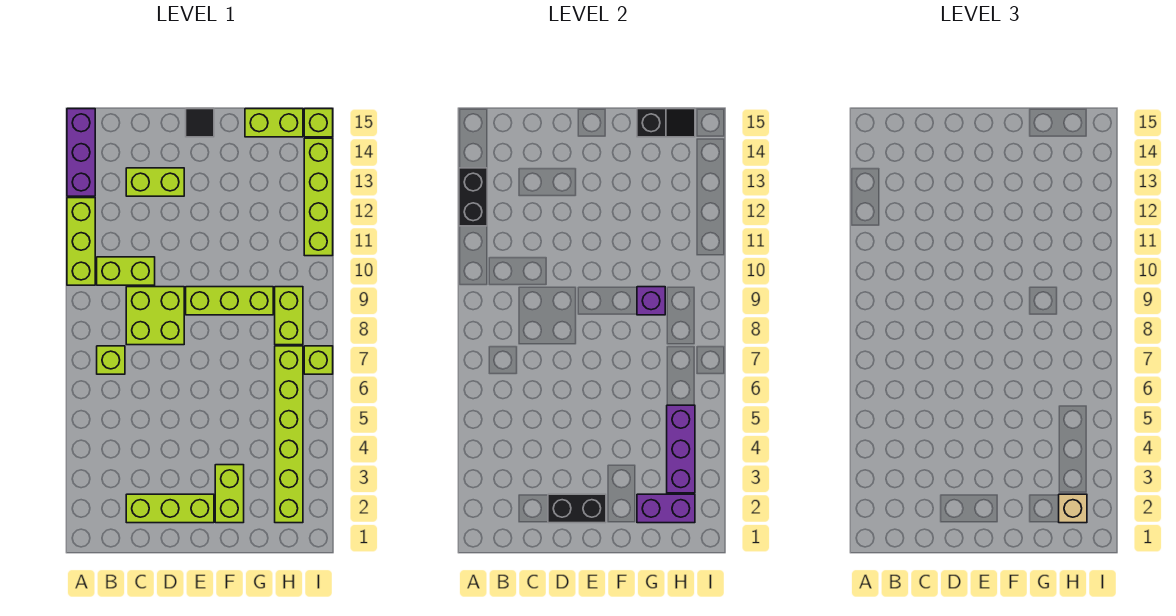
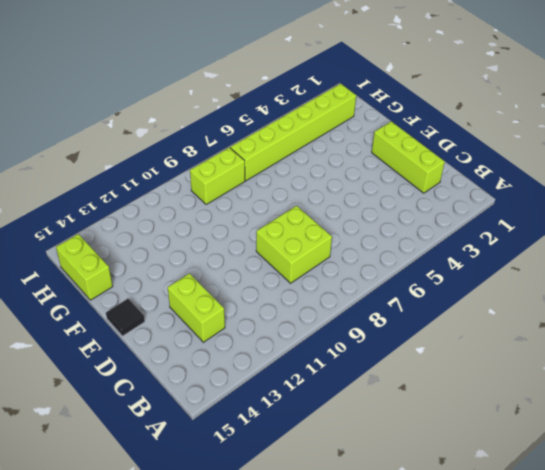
none -> lime 1x3 brick [67,198,95,285]
none -> purple 1x3 brick [67,109,95,196]
none -> lime 1x1 brick [97,346,125,374]

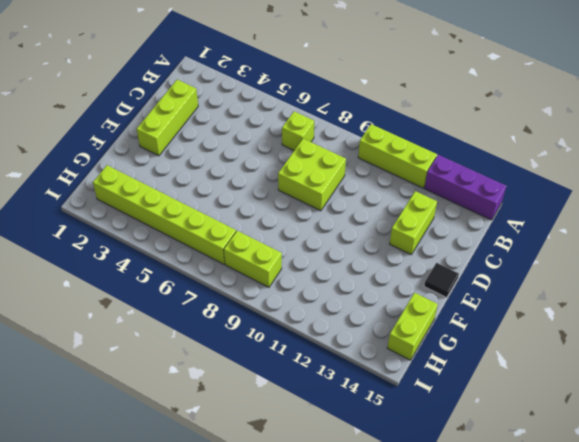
none -> lime 1x2 brick [97,257,155,285]
none -> lime 1x3 brick [186,287,273,315]
none -> lime 1x2 brick [215,465,244,523]

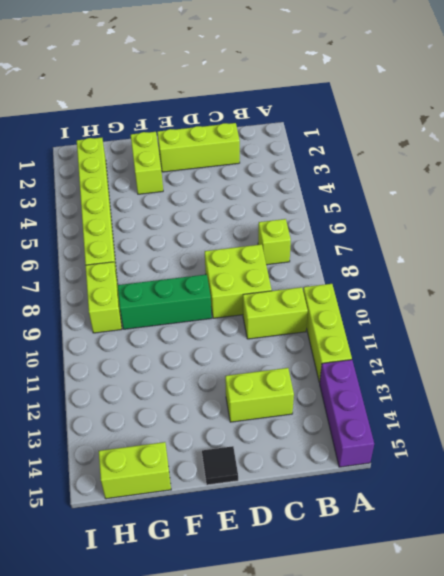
green 1x3 brick [118,274,212,329] -> lime 1x3 brick [186,287,273,315]
none -> lime 1x1 brick [304,346,333,374]
none -> lime 1x4 brick [304,138,333,256]
none -> lime 1x1 brick [304,109,333,137]

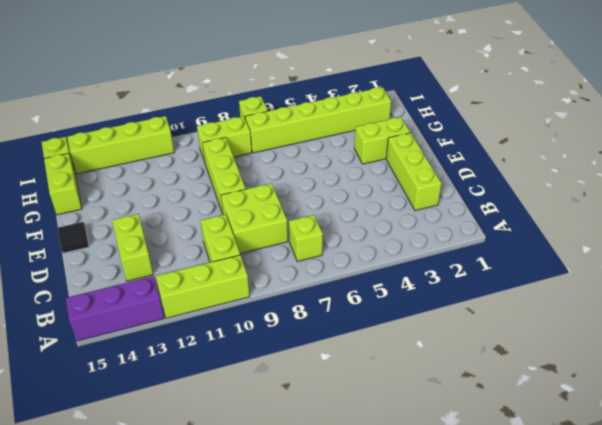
none -> black 1x2 brick [459,168,487,226]
none -> black 1x2 brick [548,494,606,523]
none -> purple 1x2 brick [637,494,695,523]

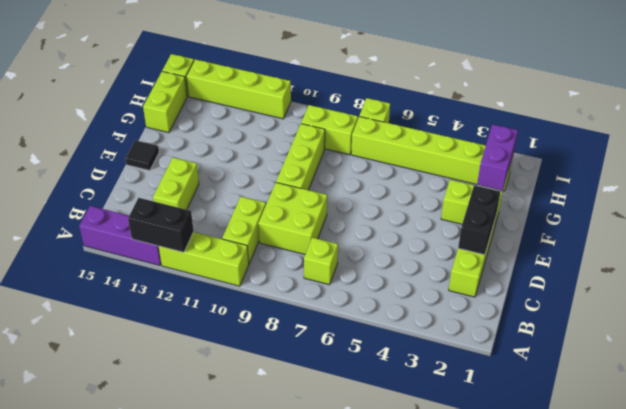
none -> purple 1x1 brick [637,287,665,315]
none -> black 1x2 slope [637,109,695,137]
none -> purple 1x3 brick [667,405,695,493]

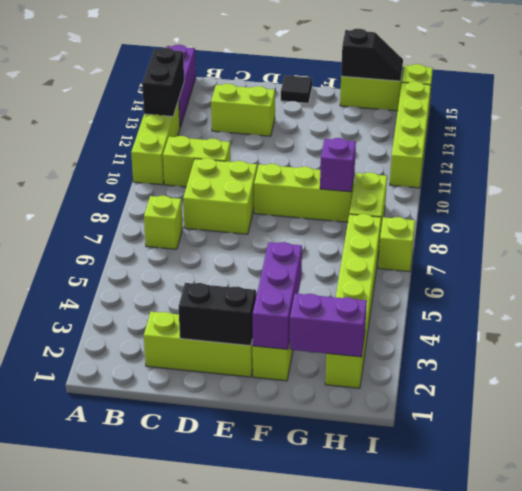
purple 1x3 brick [252,242,302,349] -> purple 1x3 brick moved to [667,405,695,493]
none -> tan 1x1 brick [1059,494,1087,523]

